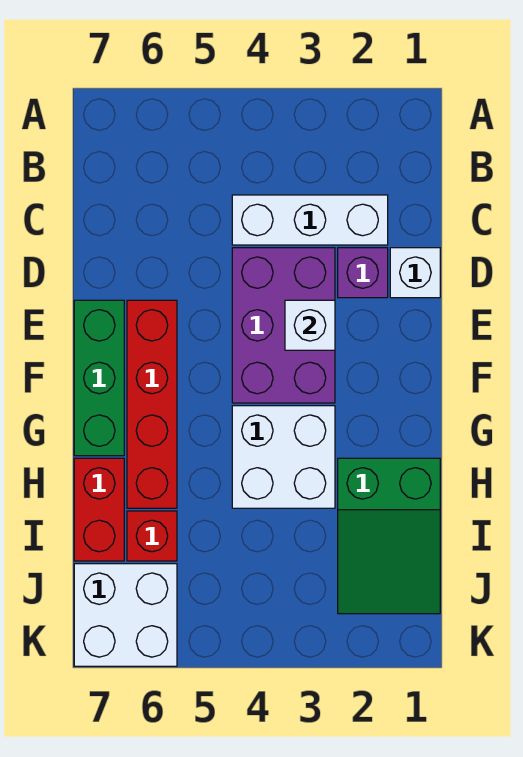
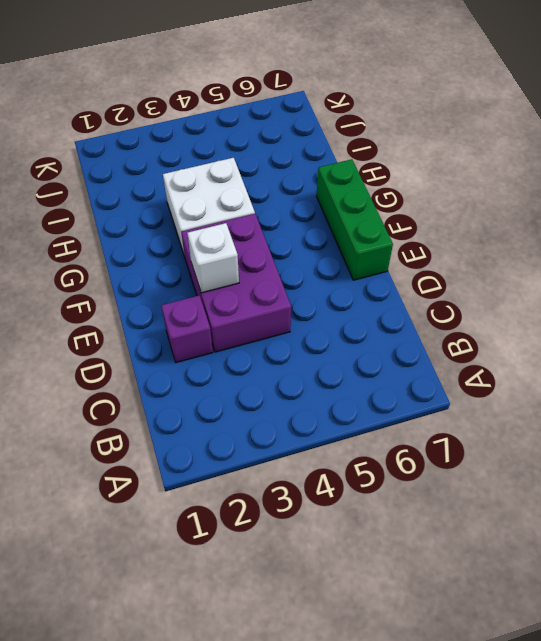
none -> white 1x3 brick [232,195,388,245]
none -> white 1x1 brick [390,248,440,298]
none -> red 1x4 brick [127,300,177,508]

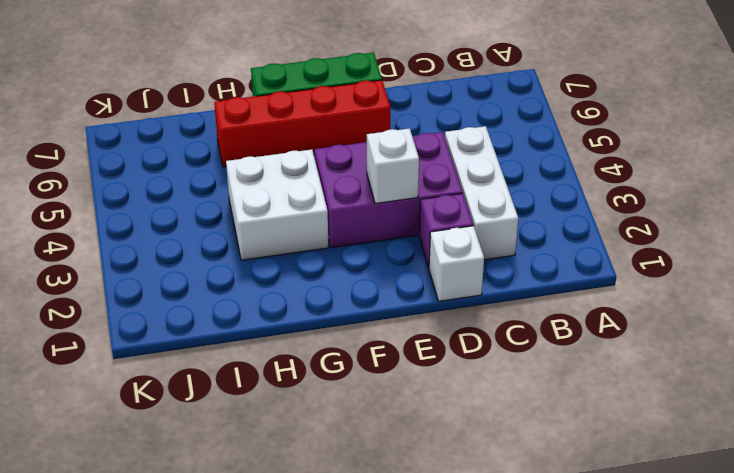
none -> green 2x3 slope [338,458,440,614]
none -> red 1x2 brick [74,458,124,561]
none -> red 1x1 brick [127,511,177,561]

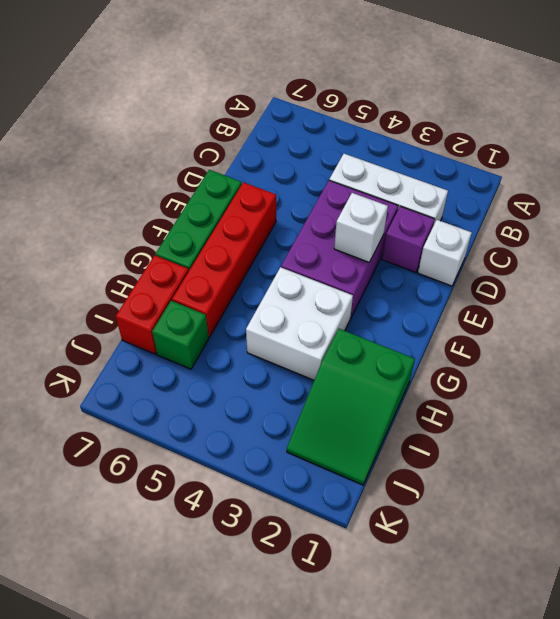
green 1x1 brick [152,301,209,369] -> red 1x1 brick [127,511,177,561]
none -> white 2x2 brick [74,564,177,666]

